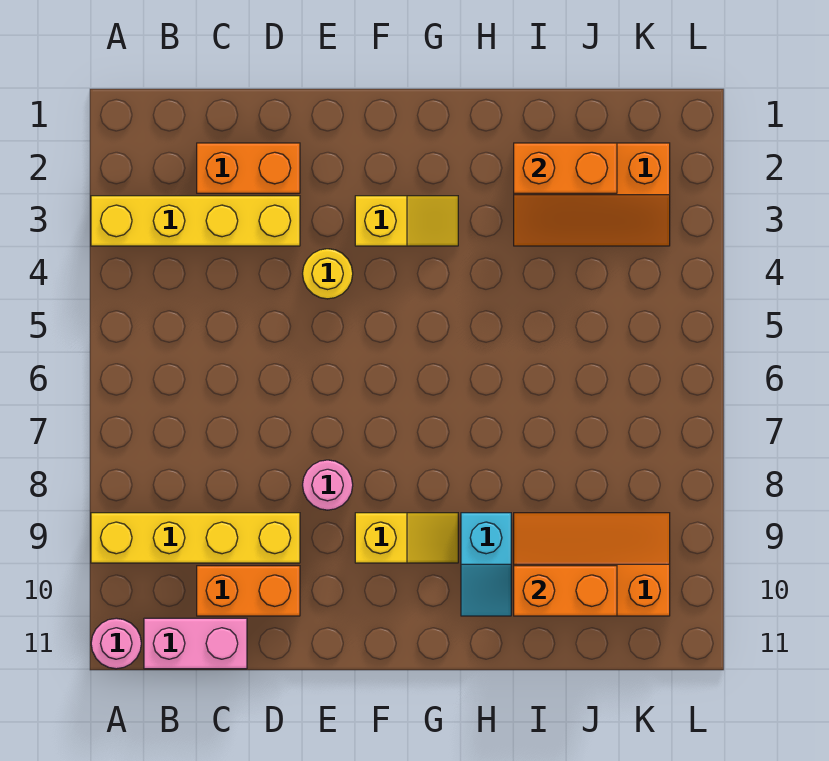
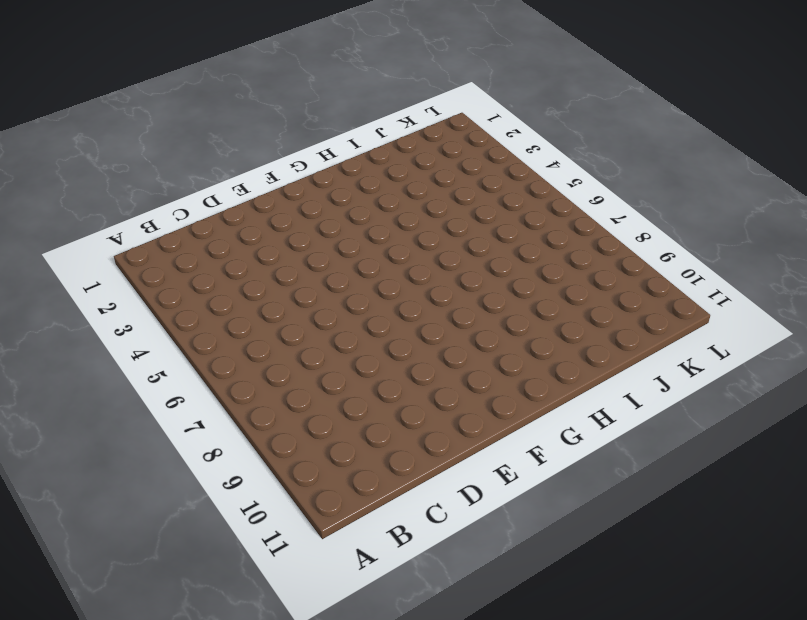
none -> yellow 1x4 brick [91,196,300,246]
none -> yellow 1x4 brick [91,513,300,563]
none -> pink 1x1 round brick [91,618,141,669]

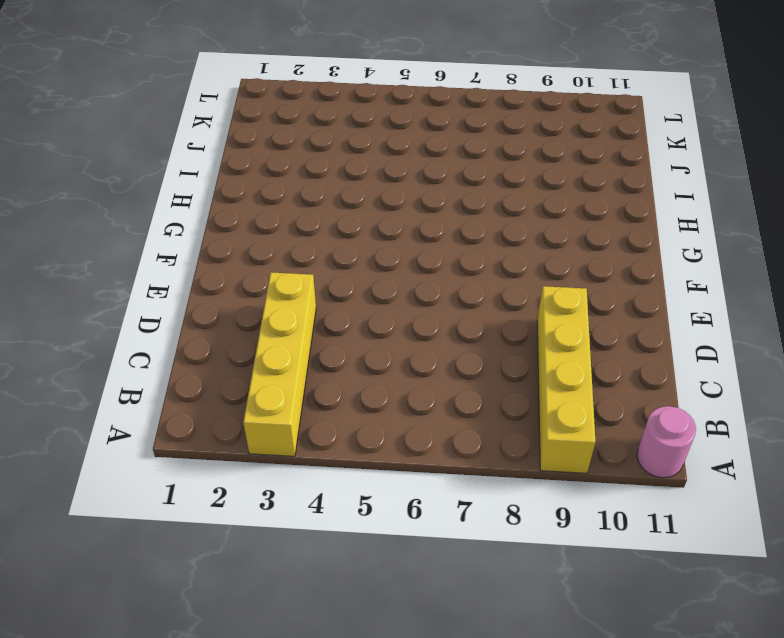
none -> pink 1x2 brick [144,618,247,669]
none -> orange 1x2 brick [197,143,300,193]
none -> orange 1x2 brick [197,566,300,616]

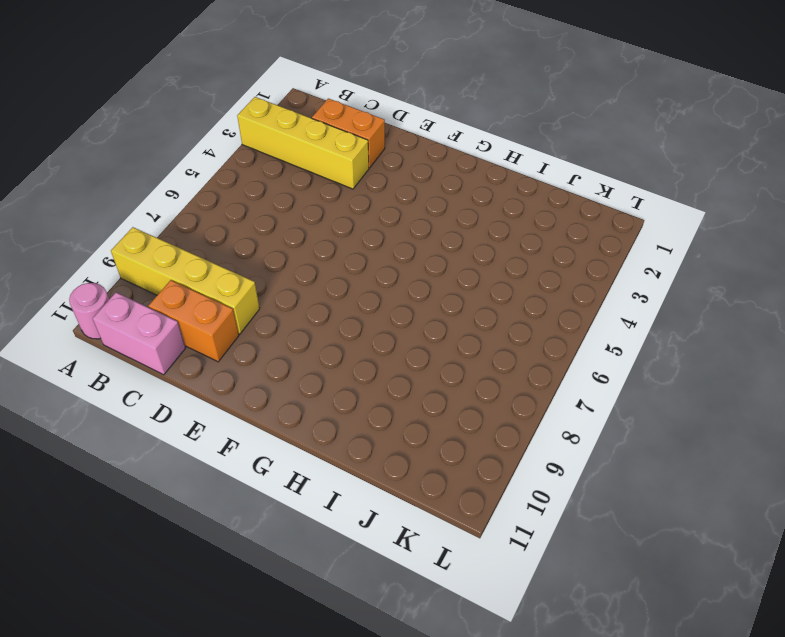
none -> yellow 1x1 round brick [303,249,353,299]
none -> pink 1x1 round brick [303,460,353,510]
none -> yellow 1x2 slope [355,196,458,246]

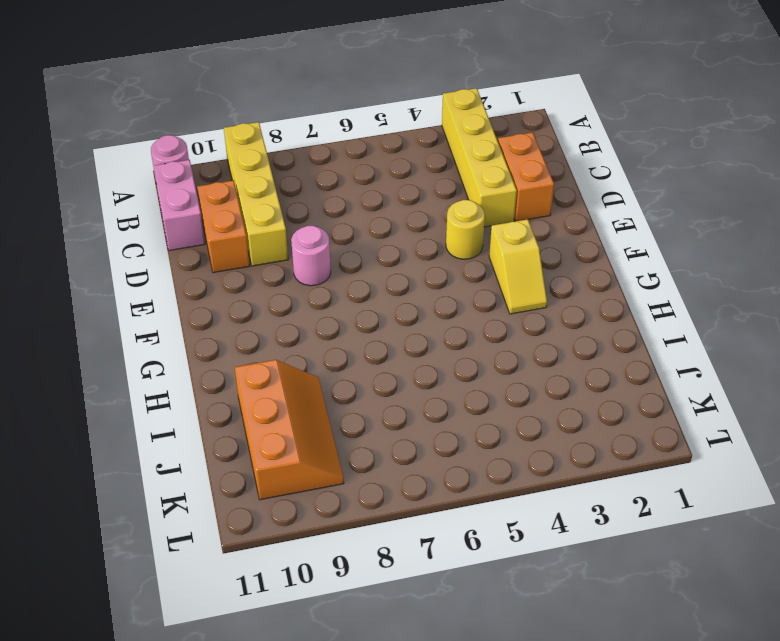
none -> yellow 1x2 slope [355,513,458,563]
none -> cyan 1x2 slope [461,513,511,616]
none -> orange 2x3 slope [514,143,670,246]

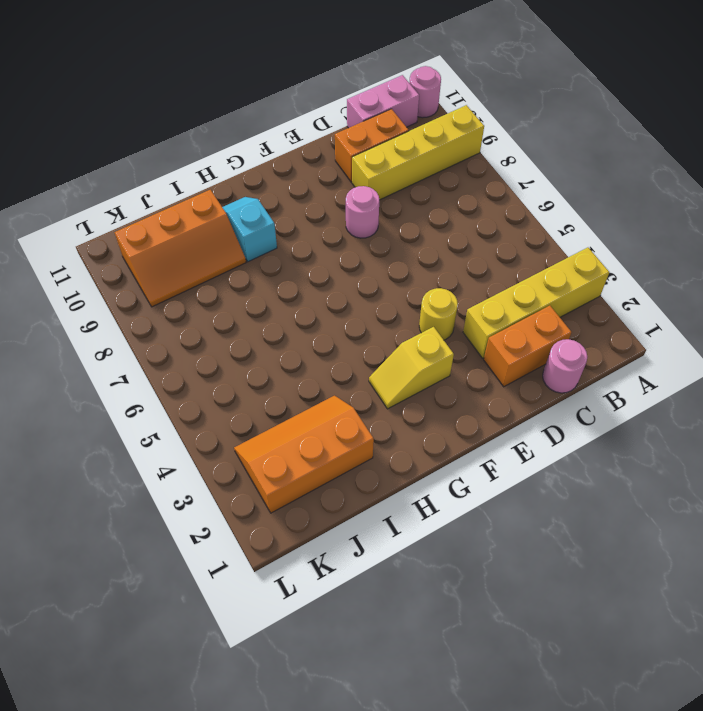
pink 1x1 round brick [543,339,587,393] -> none
none -> yellow 1x2 slope [355,513,458,563]
none -> orange 1x2 brick [514,143,617,193]
none -> orange 1x2 brick [514,566,617,616]

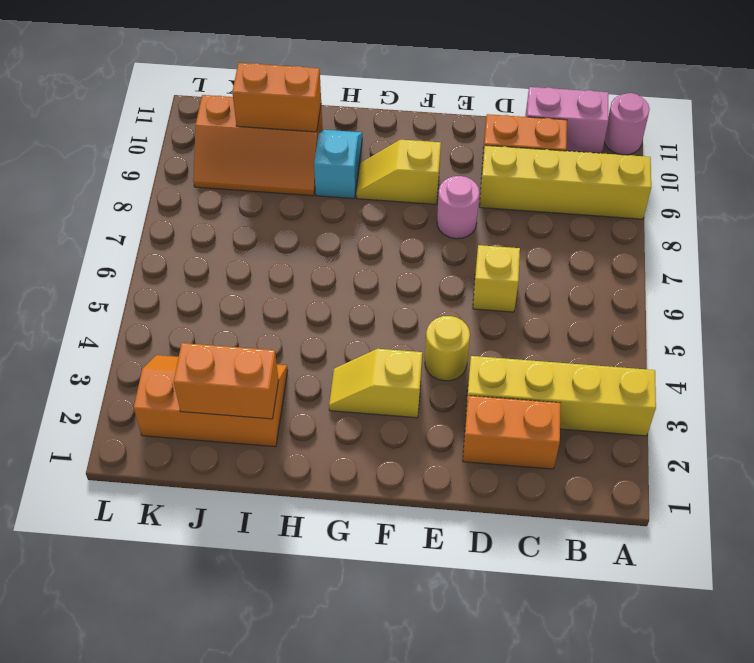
yellow 1x1 brick [473,245,520,312] -> none

